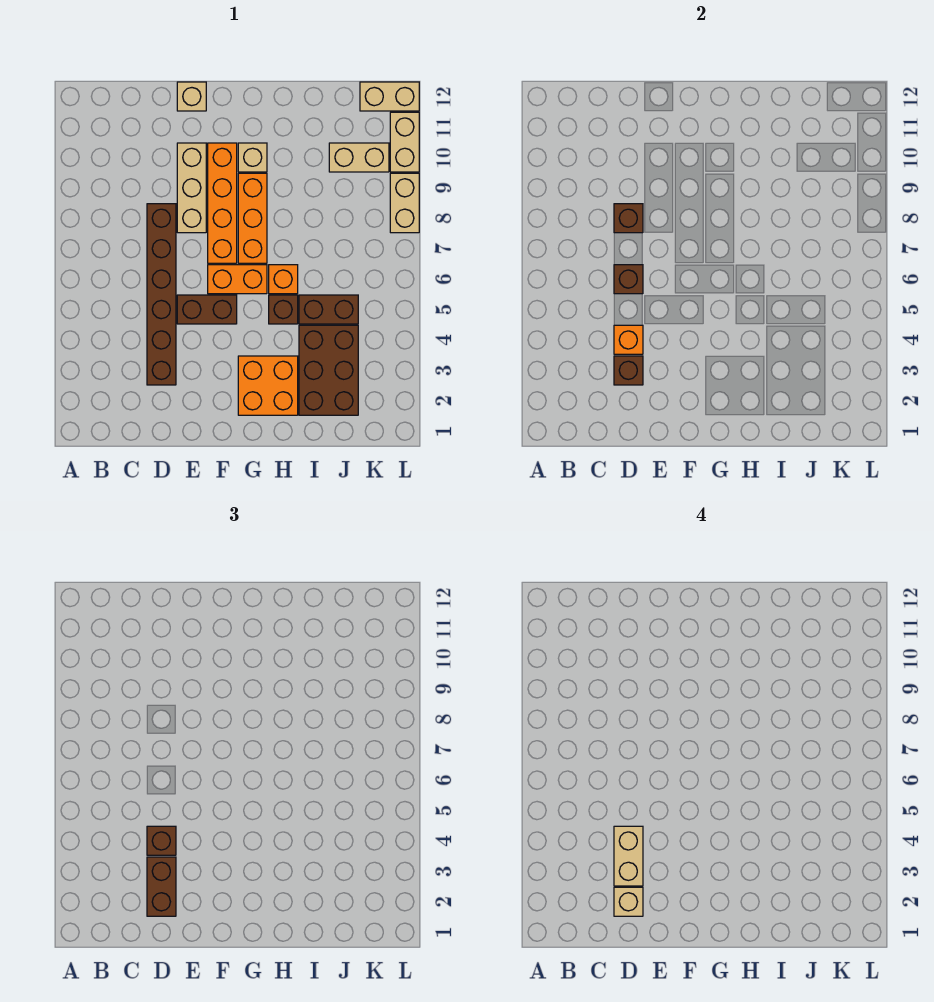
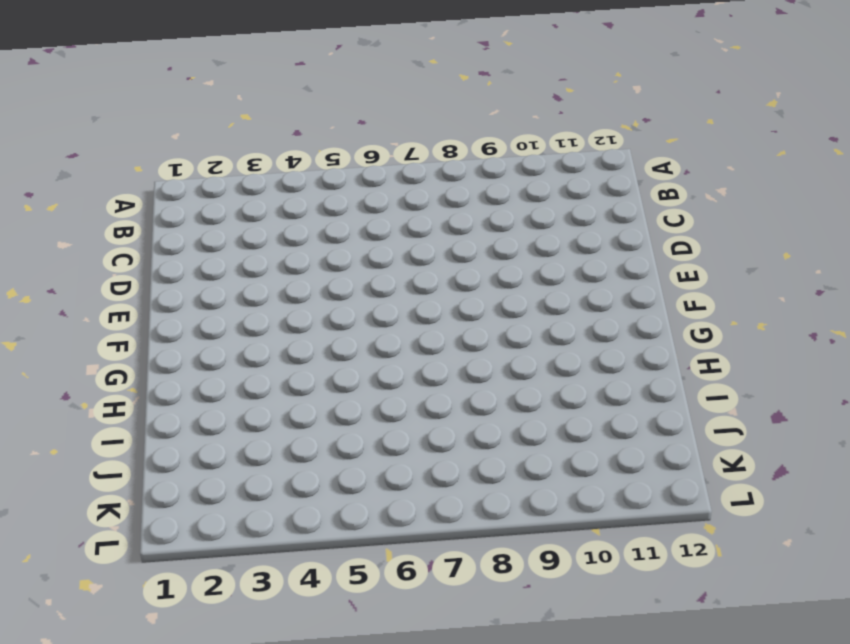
none -> brown 1x6 brick [147,204,176,385]
none -> brown 1x2 brick [177,295,237,324]
none -> tan 1x3 brick [177,143,206,233]

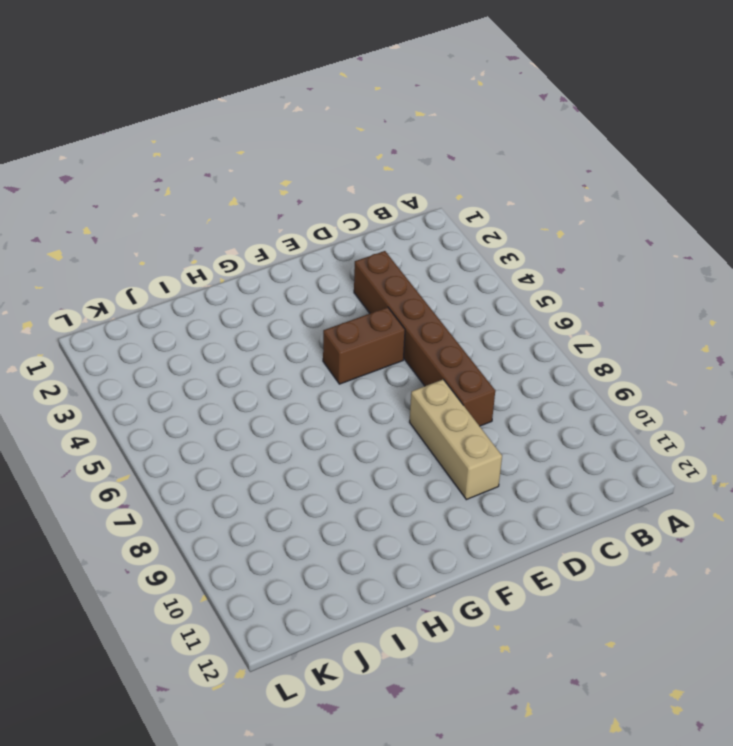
none -> tan 1x1 brick [177,82,206,111]
none -> orange 1x2 brick [208,265,267,294]
none -> orange 1x4 brick [208,143,237,263]

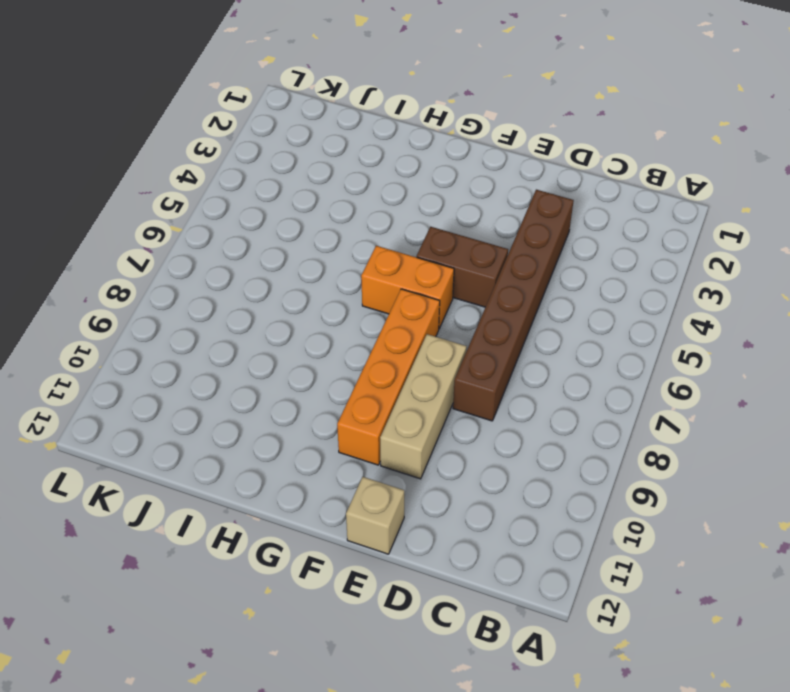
none -> orange 2x2 brick [238,356,298,415]
none -> orange 1x3 brick [238,173,267,263]
none -> tan 1x1 brick [238,143,267,172]

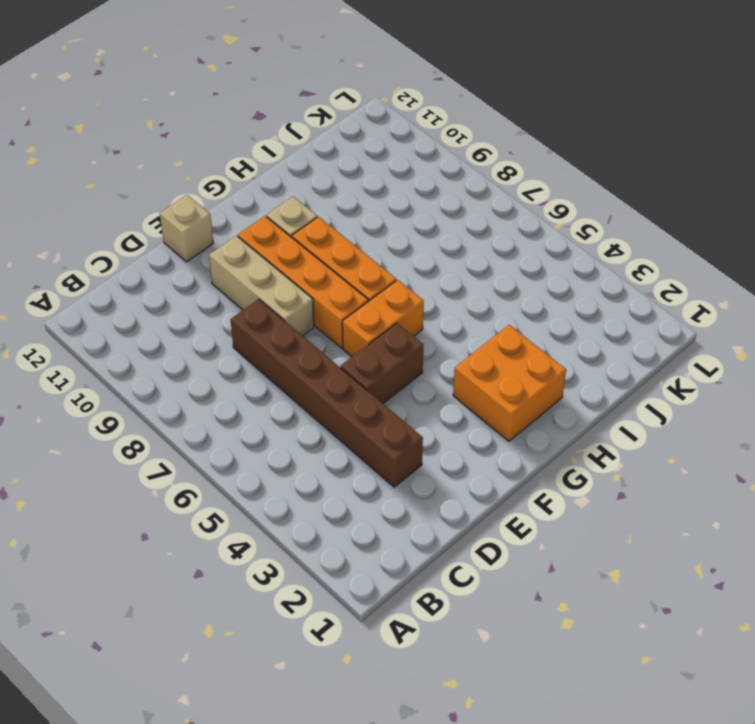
none -> brown 1x1 brick [269,295,298,324]
none -> orange 1x1 brick [269,265,298,294]
none -> brown 2x3 brick [299,325,358,415]

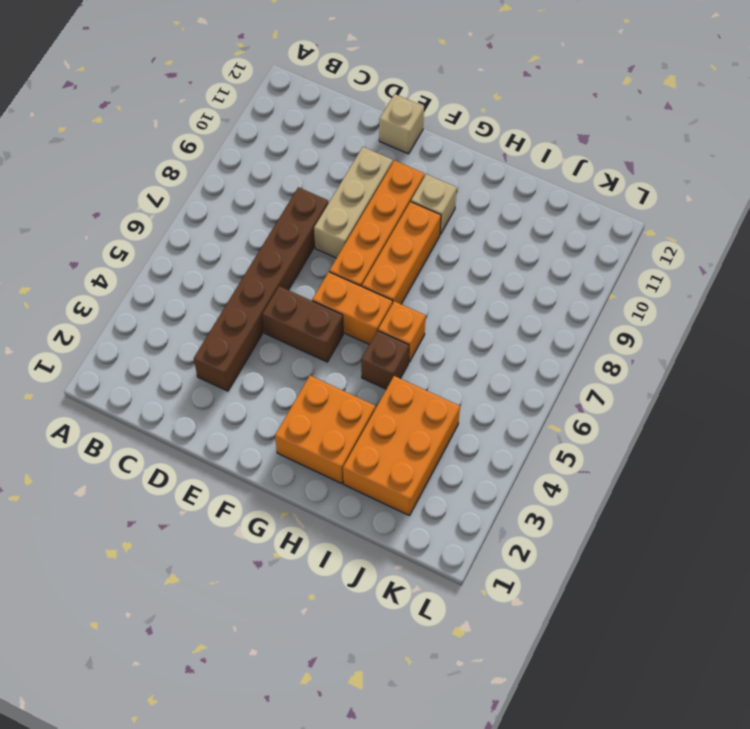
orange 2x3 brick [343,376,460,516] -> brown 2x3 brick [299,325,358,415]
none -> brown 1x2 brick [299,295,358,324]
none -> tan 1x2 brick [329,143,389,172]
none -> tan 1x2 brick [360,82,419,111]

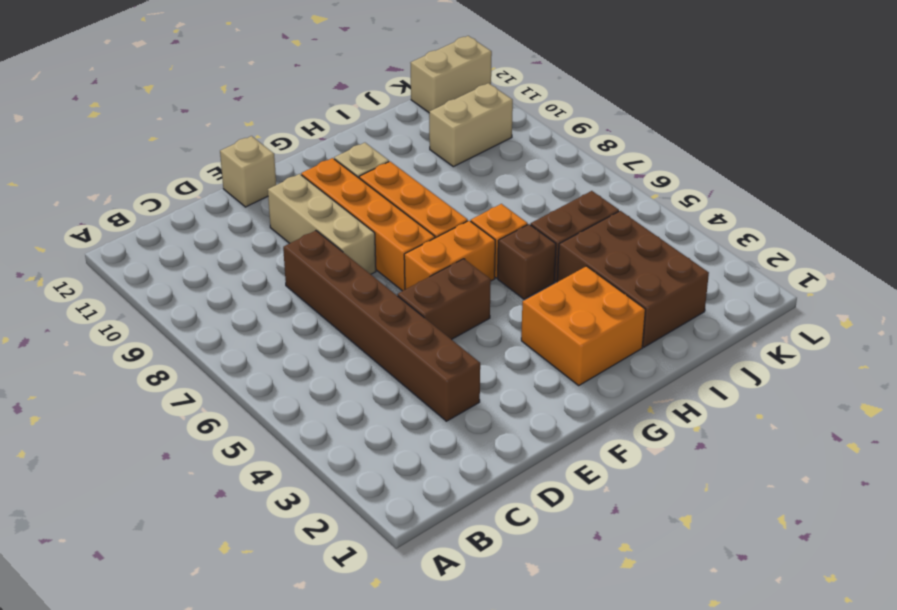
none -> tan 1x2 brick [390,173,419,233]
none -> tan 1x2 brick [390,112,419,172]
none -> brown 1x1 brick [614,356,643,385]

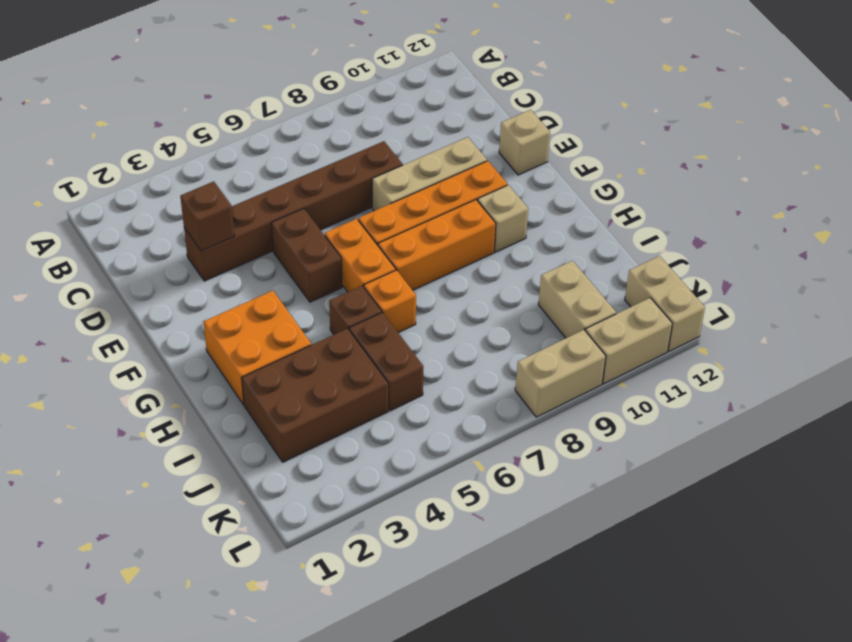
none -> orange 1x1 brick [614,325,643,354]
none -> brown 1x1 brick [614,265,643,294]
none -> brown 1x1 brick [614,204,643,233]

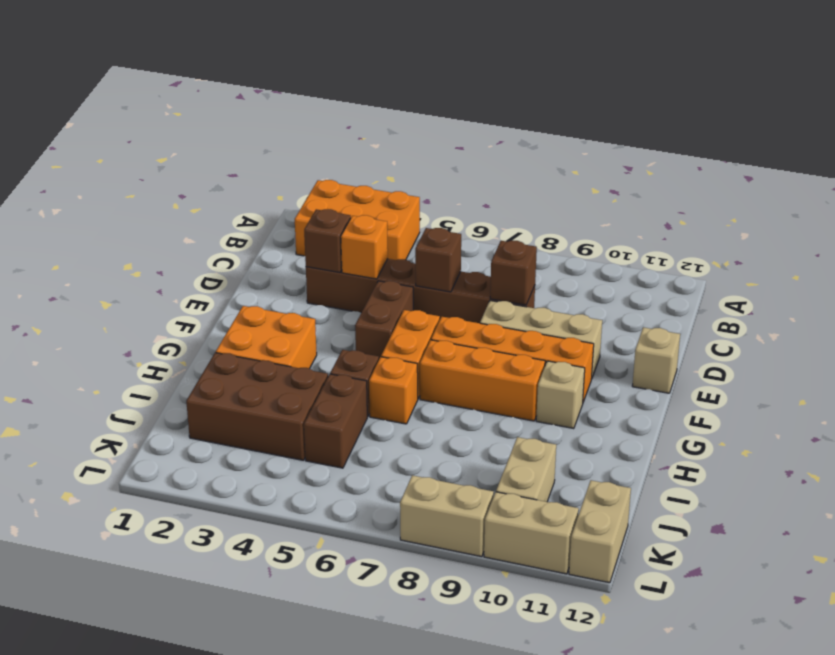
orange 2x3 brick [295,180,420,260] -> none
none -> brown 1x2 brick [147,857,176,916]
none -> brown 1x1 brick [147,826,176,855]
none -> tan 1x1 brick [614,887,643,916]

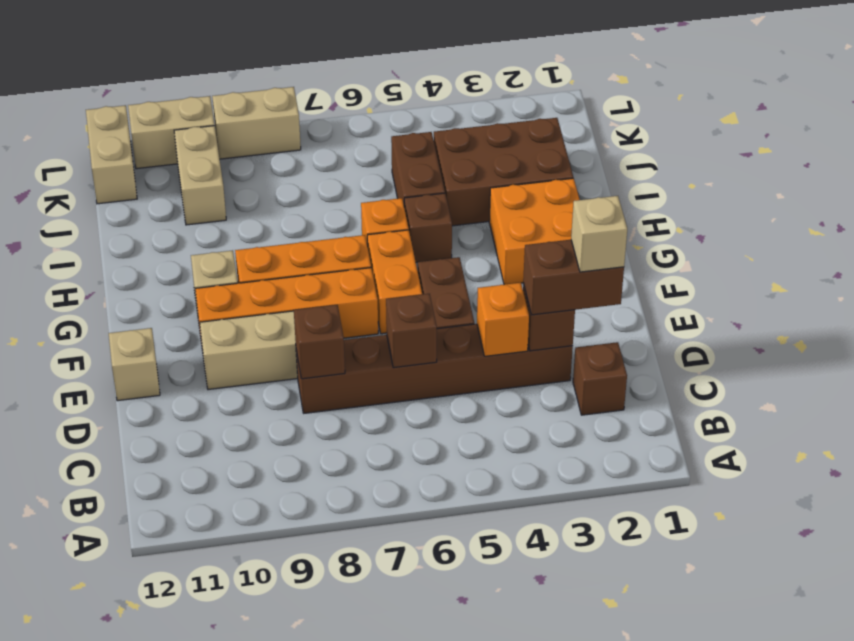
brown 1x1 brick [573,342,627,415] -> brown 1x1 brick moved to [147,826,176,855]
none -> tan 1x2 brick [614,826,643,886]

